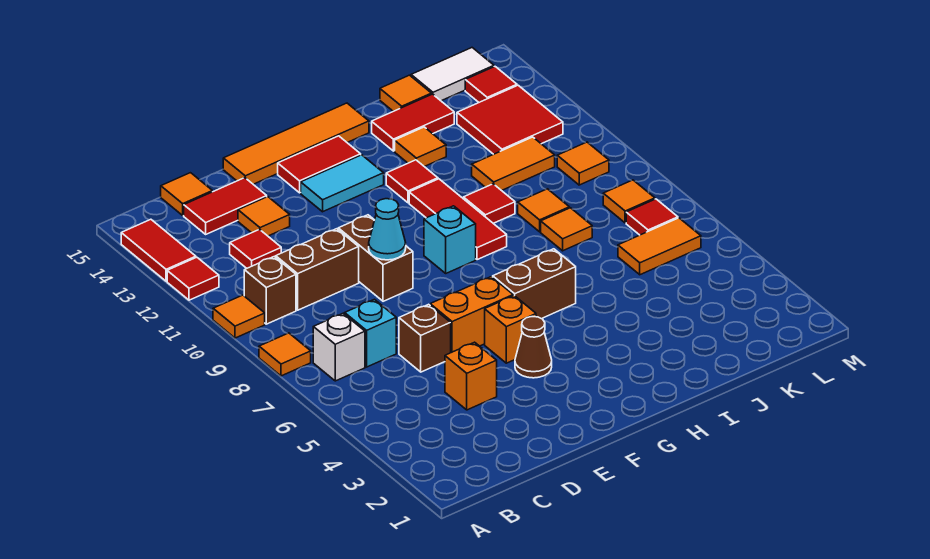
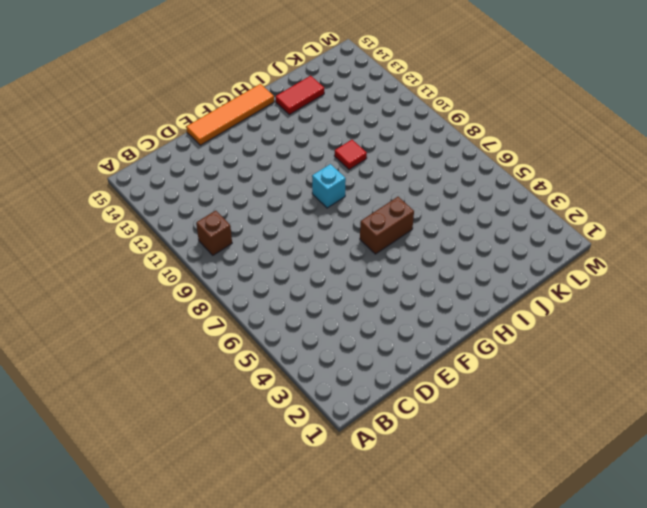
none -> orange 1x1 tile [259,333,311,376]
none -> orange 1x1 tile [213,295,265,338]
none -> red 1x1 tile [167,257,219,300]
none -> red 1x2 tile [121,219,196,281]

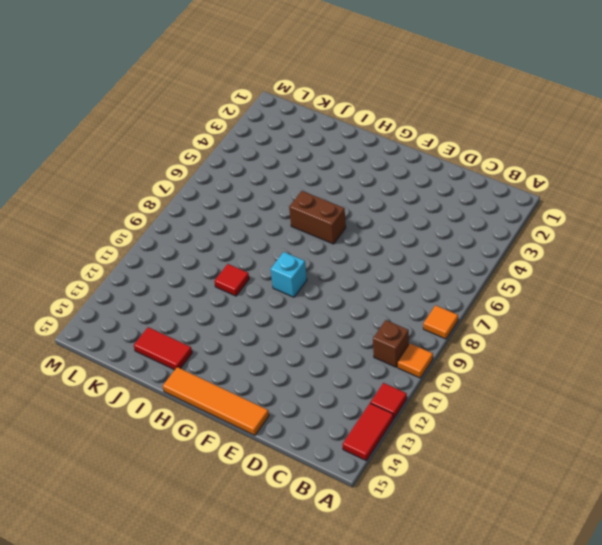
none -> white 1x1 brick [313,313,365,381]
none -> cyan 1x1 brick [345,299,396,367]
none -> brown 1x2 brick [276,229,359,310]
none -> red 1x1 tile [230,229,281,268]

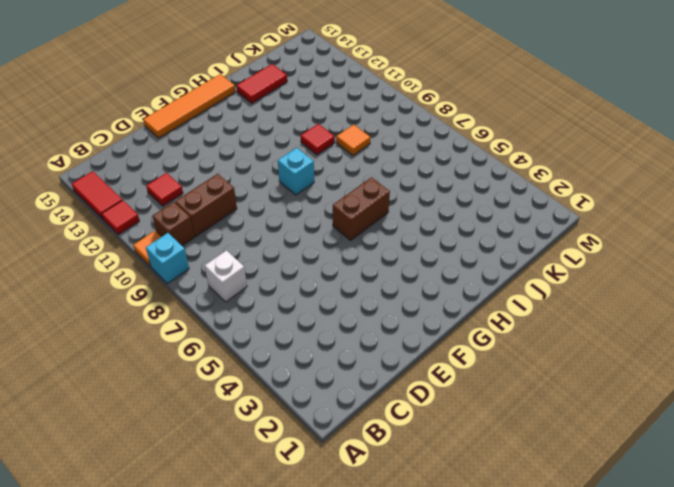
cyan 1x1 brick [146,233,189,284] -> cyan 1x1 brick moved to [345,299,396,367]
none -> orange 1x1 tile [259,333,311,376]
none -> red 1x2 tile [184,178,267,234]
none -> orange 1x1 tile [161,173,212,215]
none -> orange 1x1 brick [445,342,497,410]

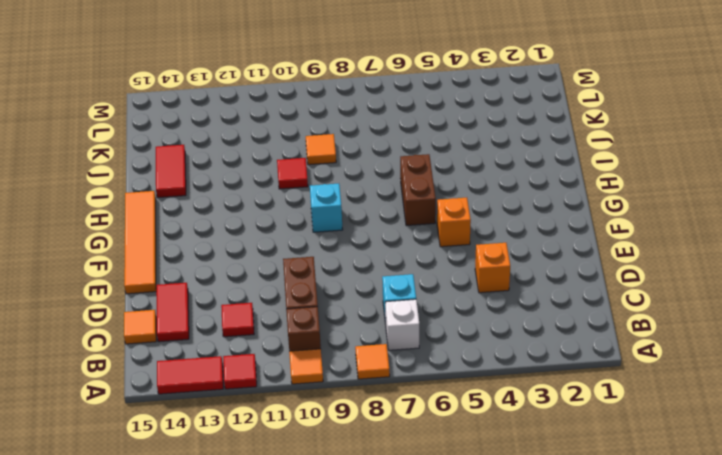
none -> brown 1x1 brick [399,304,451,372]
none -> orange 1x1 tile [238,197,290,236]
none -> orange 1x2 brick [430,277,513,353]
none -> brown 1x2 brick [338,215,413,301]

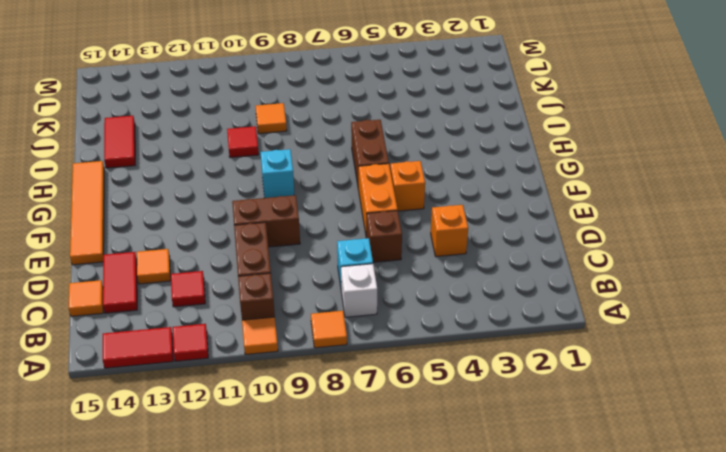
none -> brown 1x1 cone [515,317,552,378]
none -> cyan 1x2 tile [301,155,384,212]
none -> red 1x2 tile [278,136,361,193]
none -> red 1x3 tile [409,179,507,260]

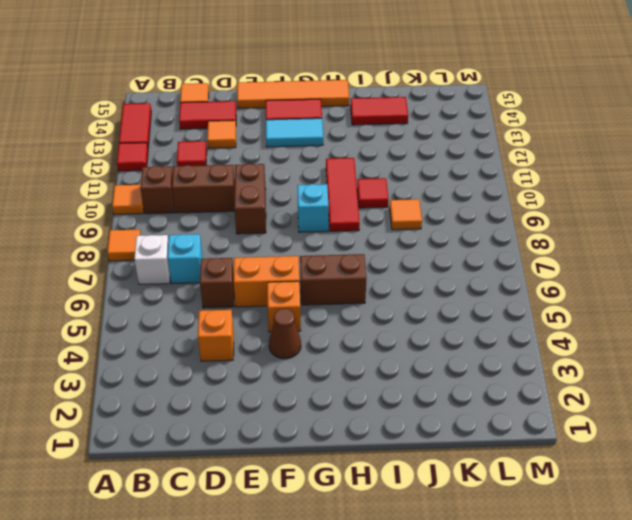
none -> red 1x1 tile [386,160,438,203]
none -> orange 1x1 tile [395,127,446,167]
none -> orange 1x1 tile [541,208,592,251]
none -> orange 1x2 tile [472,137,555,191]

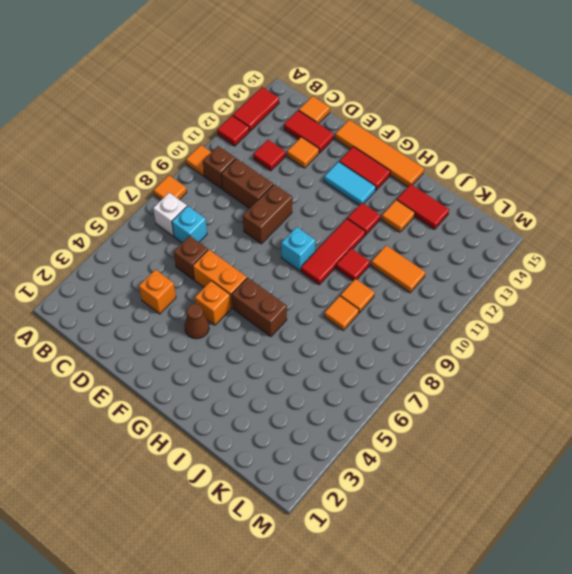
none -> orange 1x1 tile [380,75,431,111]
none -> orange 1x2 tile [618,218,701,275]
none -> red 2x2 tile [457,85,563,154]
none -> white 1x2 tile [411,48,494,101]

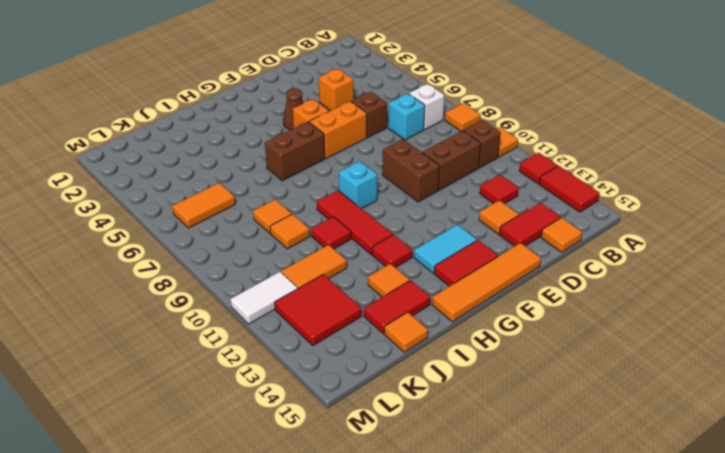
white 1x2 tile [230,272,298,324] -> white 1x2 tile moved to [411,48,494,101]
none -> red 1x1 tile [626,199,678,235]
none -> orange 1x1 tile [603,180,655,223]
none -> orange 1x1 tile [557,142,609,185]
none -> red 1x1 tile [465,67,517,102]

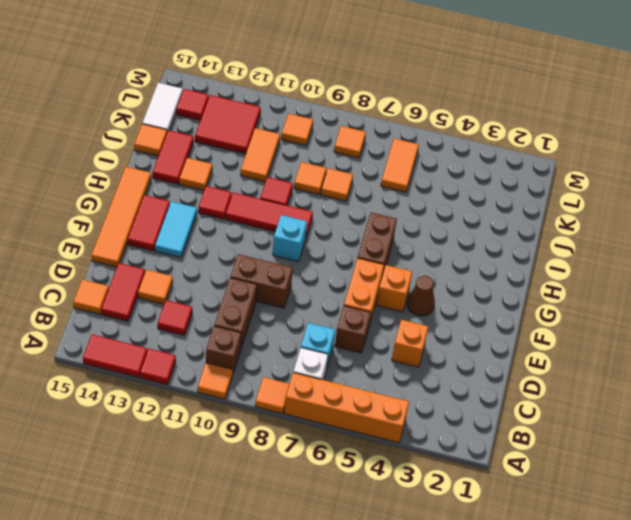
orange 1x4 brick [284,373,409,443] -> none
none -> red 1x1 tile [626,199,678,235]
none -> cyan 1x1 cone [369,199,406,260]

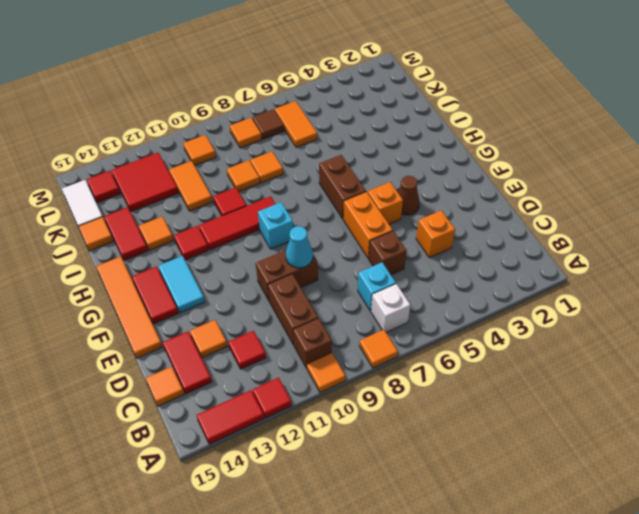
brown 1x1 tile [252,109,284,139] -> red 1x1 tile [626,199,678,235]

